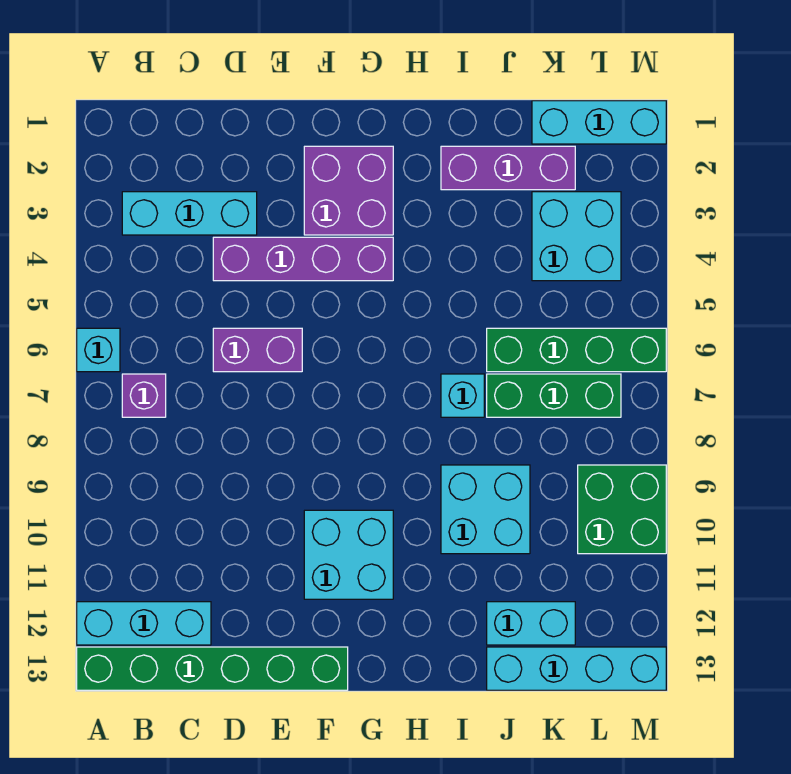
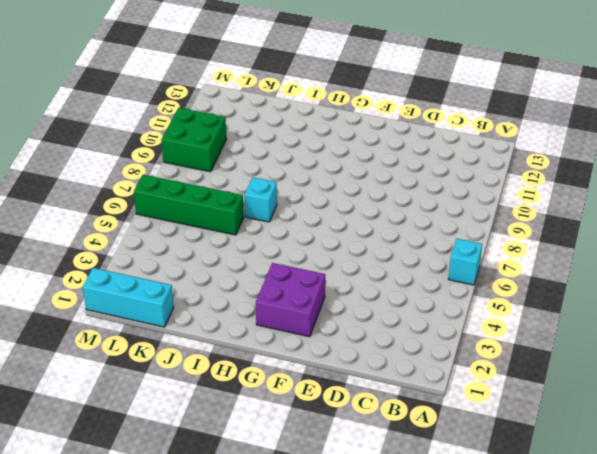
none -> cyan 1x3 brick [77,602,211,645]
none -> green 1x6 brick [77,647,348,690]
none -> cyan 1x3 brick [122,192,257,235]

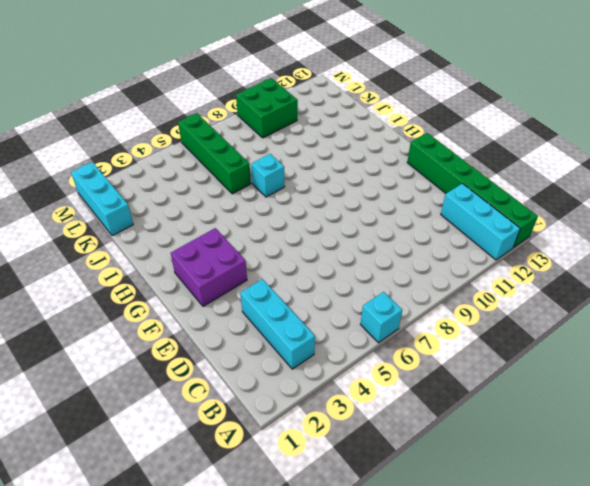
none -> purple 1x1 brick [122,374,166,417]
none -> purple 1x4 brick [213,237,393,281]
none -> purple 1x2 brick [213,328,302,372]

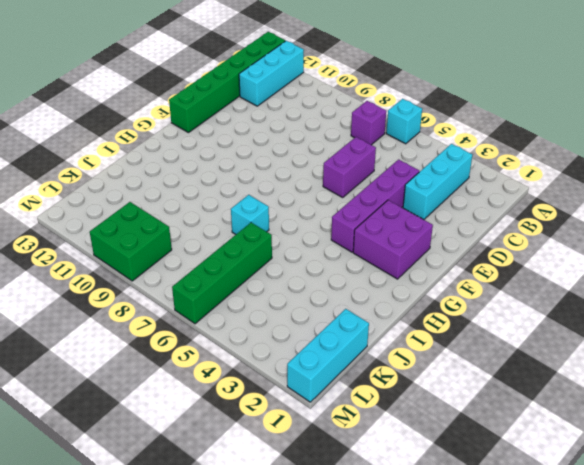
none -> cyan 2x2 brick [304,510,393,599]
none -> purple 1x3 brick [441,146,575,190]
none -> cyan 2x2 brick [441,465,530,554]

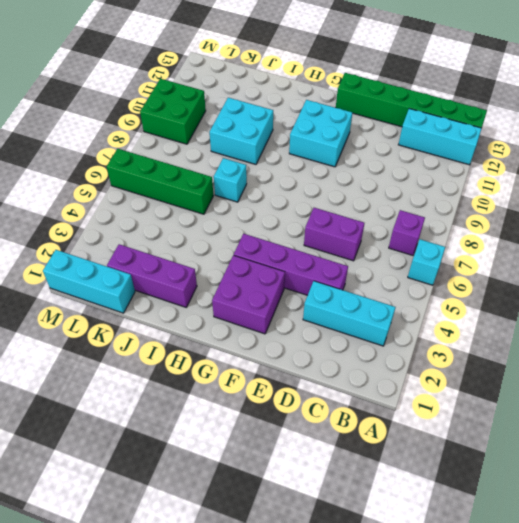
none -> green 1x3 brick [487,374,621,417]
none -> cyan 1x2 brick [487,602,575,645]
none -> cyan 1x4 brick [487,647,666,690]

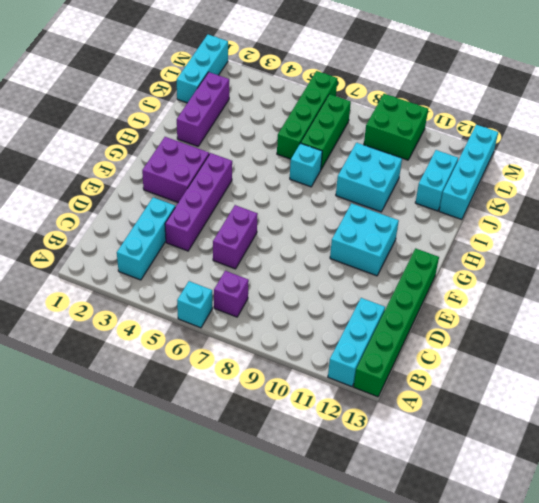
none -> cyan 2x2 brick [532,192,621,281]

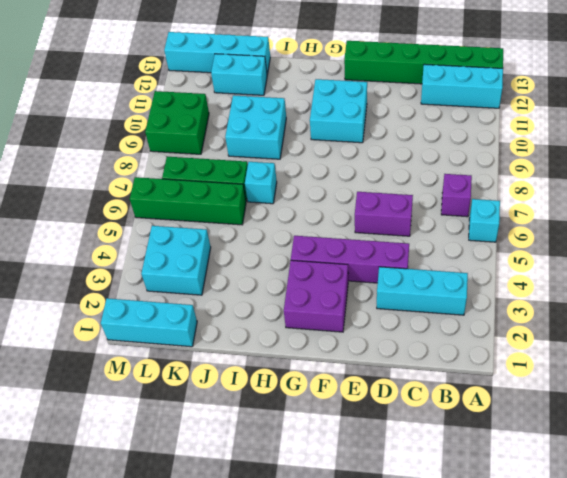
none -> purple 1x3 brick [441,146,575,190]

